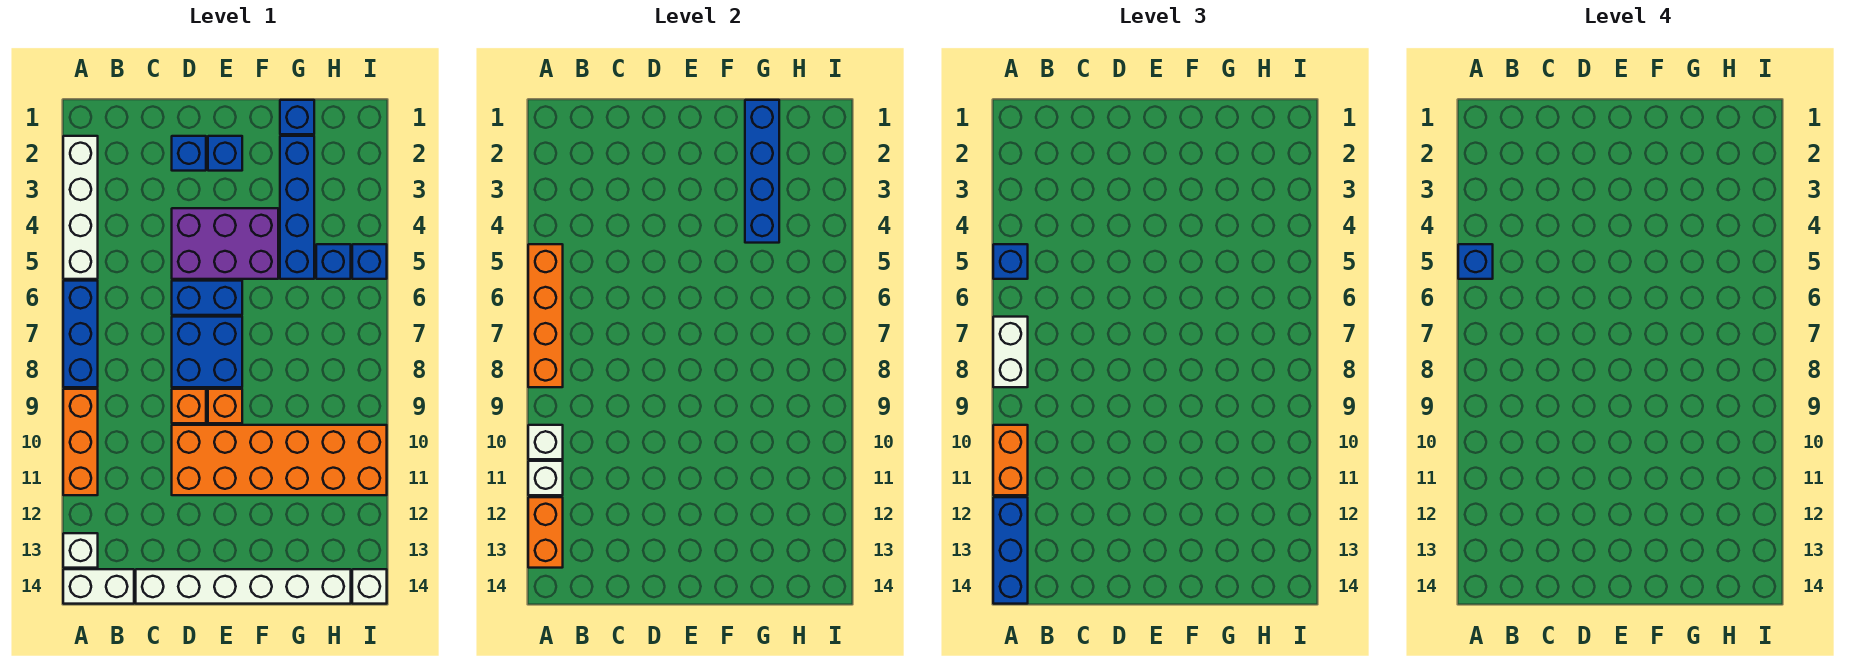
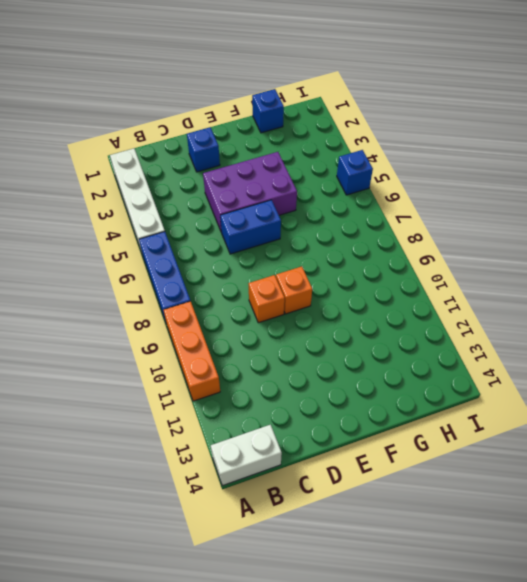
none -> white 1x1 brick [63,533,98,568]
none -> white 1x6 brick [136,569,351,604]
none -> blue 2x2 brick [172,317,242,387]

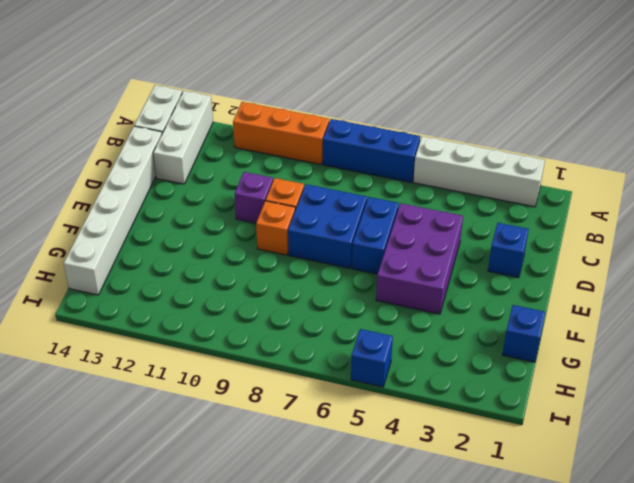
white 1x3 brick [153,91,213,184] -> white 1x1 brick [63,533,98,568]
purple 1x1 brick [234,172,273,223] -> orange 2x6 brick [172,425,387,495]
none -> blue 1x1 brick [208,136,242,171]
none -> blue 1x4 brick [280,136,314,279]
none -> blue 1x1 brick [316,244,351,279]

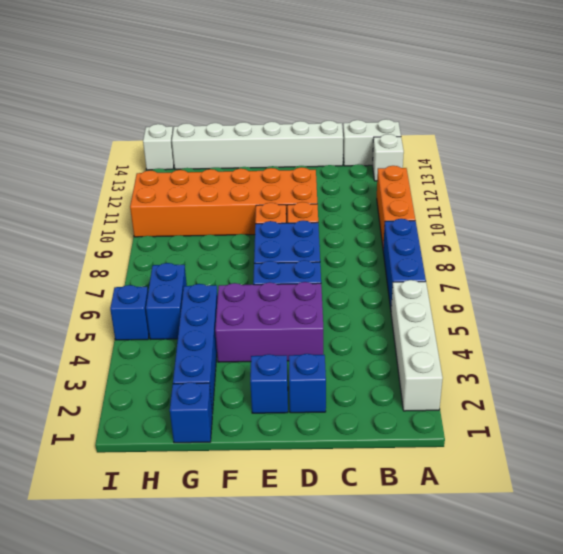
blue 1x2 brick [146,263,187,340] -> blue 1x1 brick [316,244,351,279]
none -> orange 1x4 brick [528,244,563,387]
none -> white 1x1 brick [528,425,563,459]
none -> white 1x1 brick [528,461,563,495]

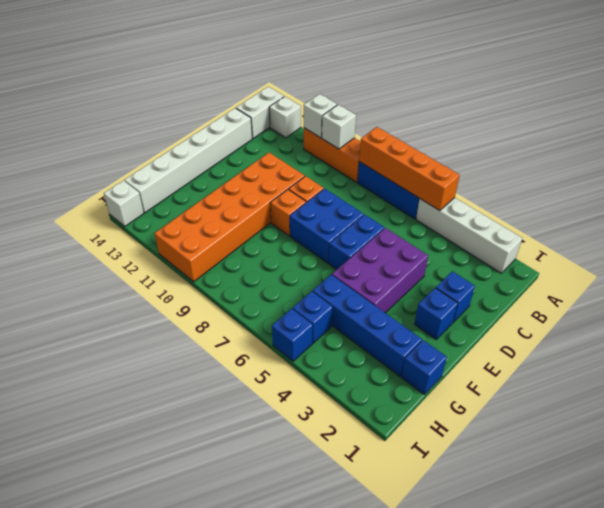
none -> orange 1x2 brick [528,497,563,568]
none -> blue 1x4 brick [745,100,779,243]
none -> blue 1x1 brick [993,244,1028,279]

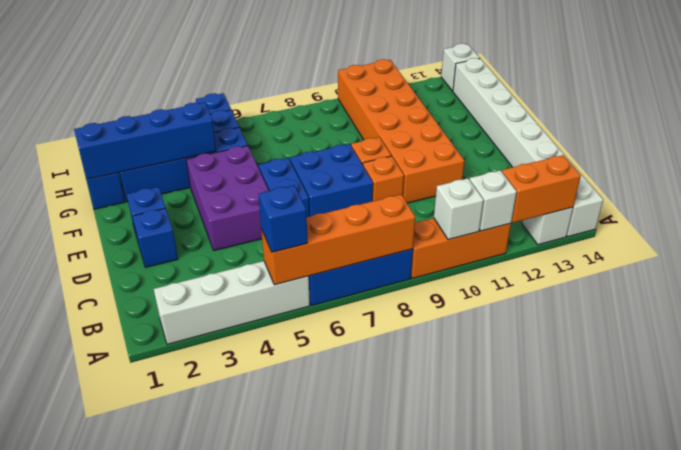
none -> white 1x2 brick [993,317,1028,387]
none -> orange 1x2 brick [993,425,1028,495]
none -> blue 1x3 brick [993,497,1028,604]

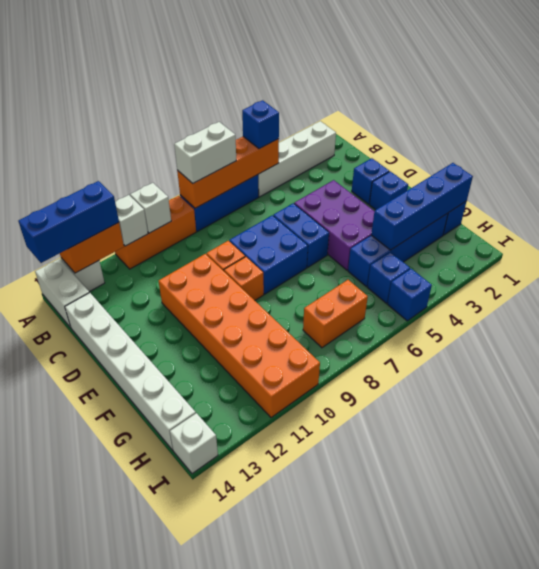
orange 1x2 brick [303,280,368,348] -> orange 1x2 brick moved to [993,425,1028,495]
none -> blue 1x1 brick [1458,244,1493,279]

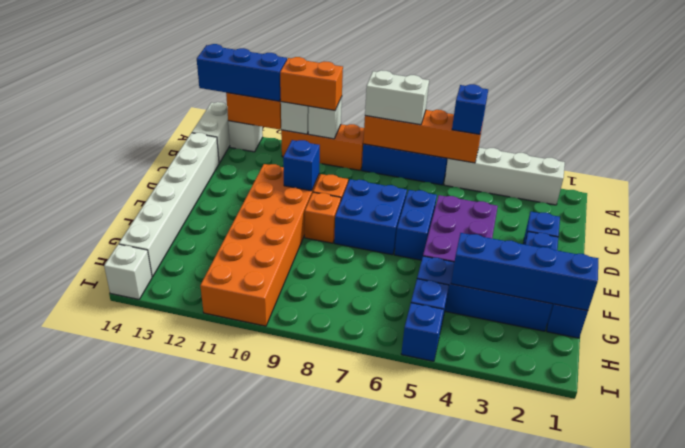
blue 1x1 brick [283,140,320,191] -> blue 1x1 brick moved to [1458,244,1493,279]

